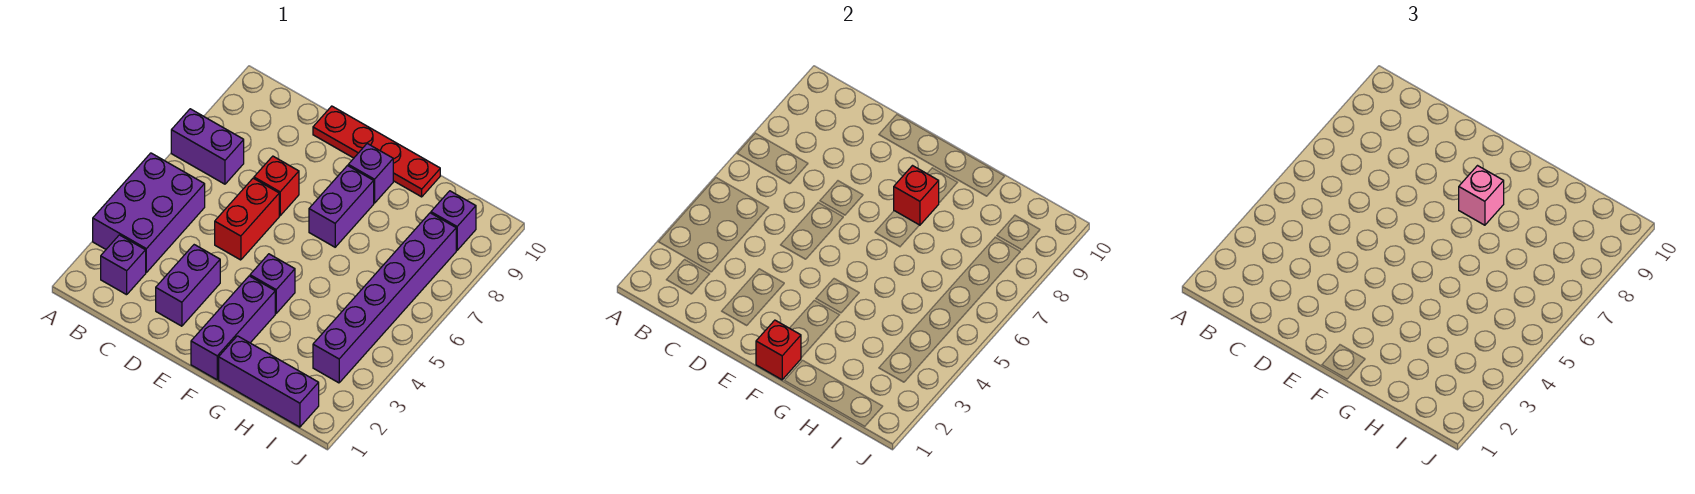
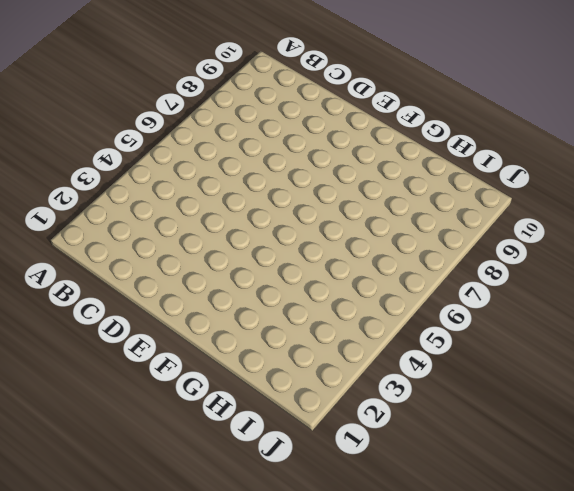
none -> purple 2x3 brick [93,153,205,272]
none -> purple 1x2 brick [171,109,244,184]
none -> purple 1x1 brick [101,235,146,295]

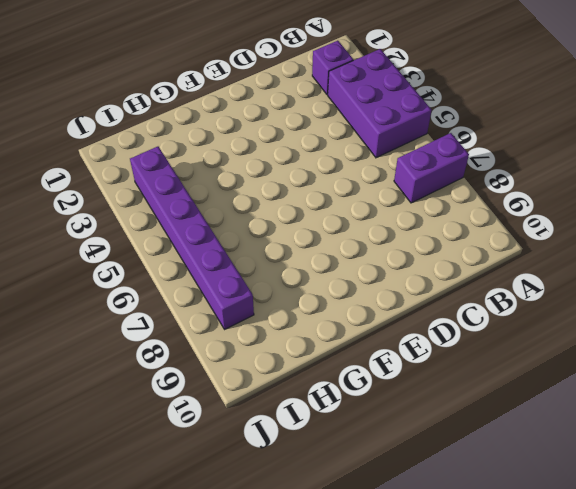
none -> purple 1x2 brick [156,245,220,326]
none -> red 1x2 brick [215,178,279,260]
none -> red 1x1 brick [254,156,299,216]

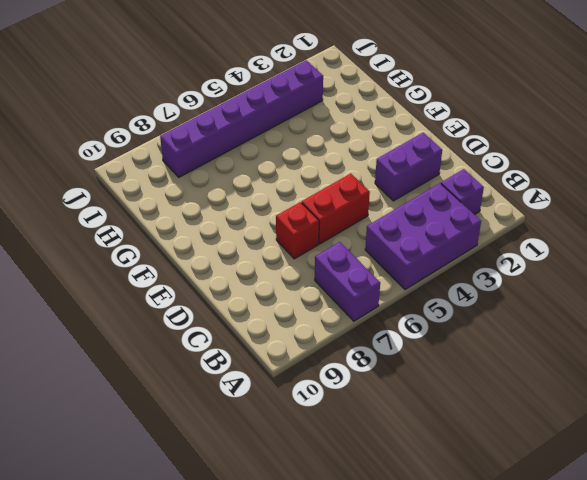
none -> red 1x4 plate [313,106,440,197]
none -> purple 1x3 brick [191,276,275,380]
none -> purple 1x1 brick [250,254,295,313]

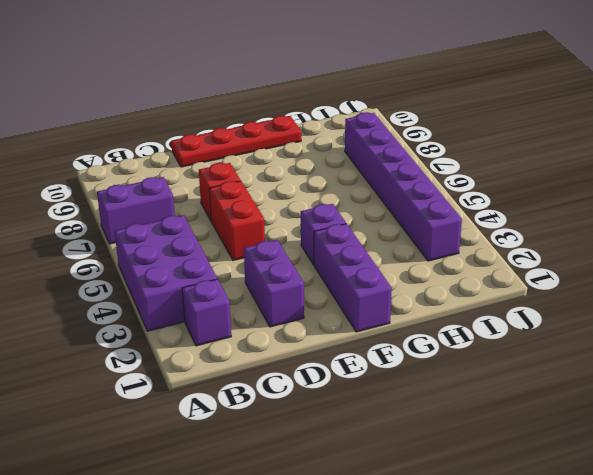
none -> purple 1x2 brick [309,166,374,247]
none -> purple 1x1 brick [348,144,393,203]
none -> purple 1x3 brick [219,336,319,427]

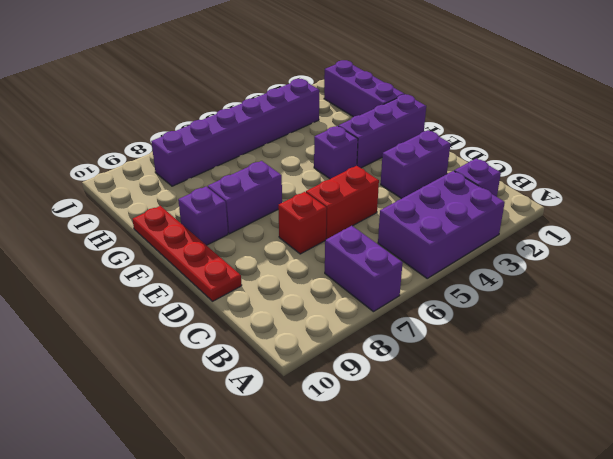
none -> purple 1x1 brick [431,191,476,250]
none -> red 1x1 brick [756,320,801,380]
none -> red 1x1 brick [894,166,939,225]

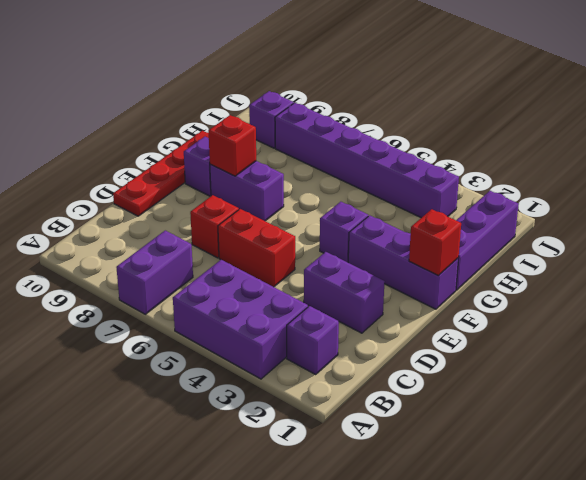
none -> pink 1x1 brick [1459,166,1504,225]

